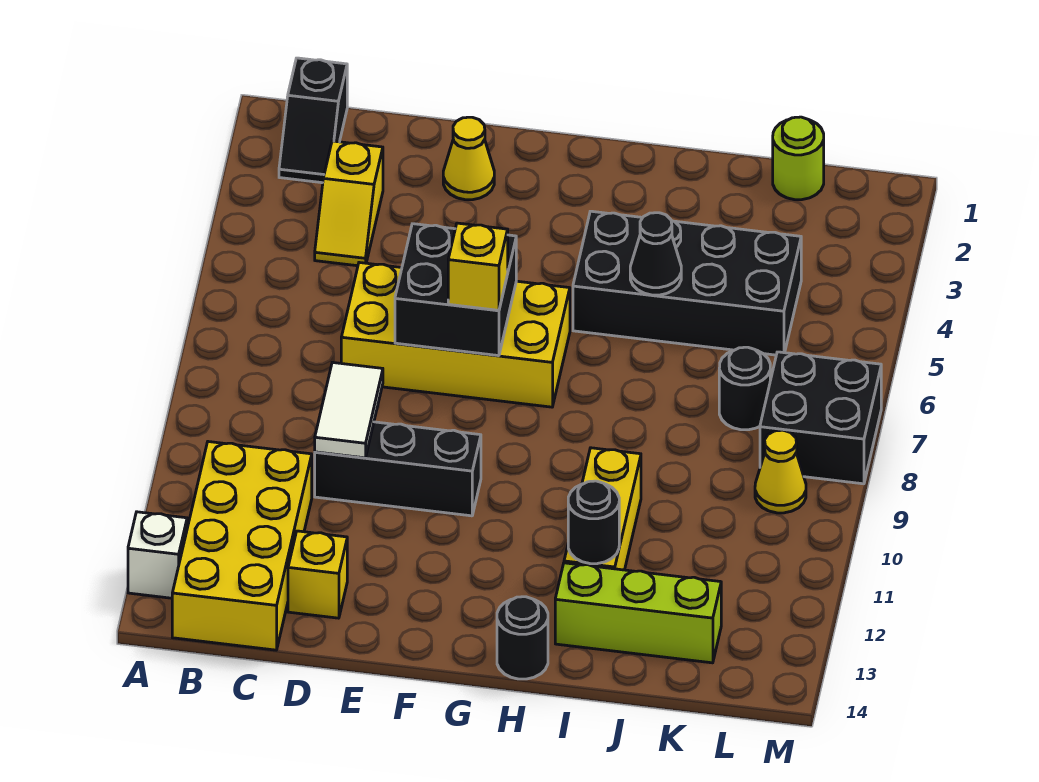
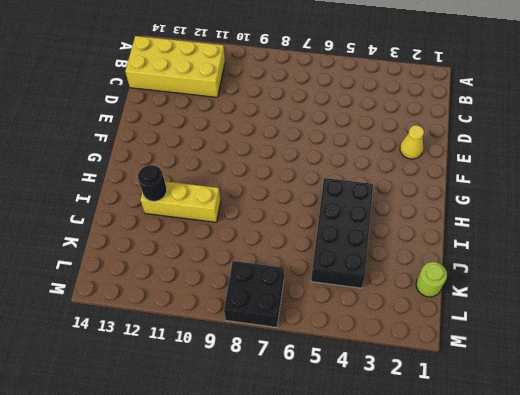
none -> white 1x1 brick [128,512,187,598]
none -> black 1x2 slope [279,58,347,183]
none -> yellow 1x2 slope [315,141,383,266]

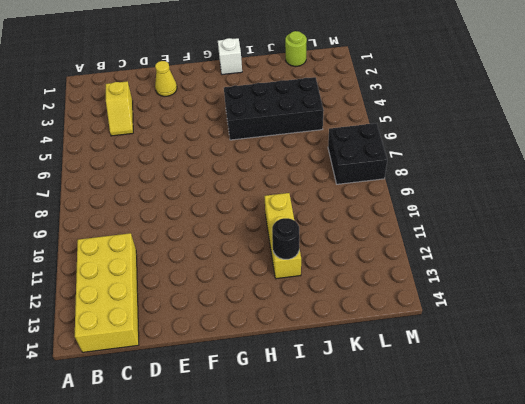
white 1x1 brick [218,38,242,75] -> white 1x1 brick moved to [128,512,187,598]
none -> black 1x2 slope [279,58,347,183]
none -> yellow 2x4 brick [341,263,570,407]
none -> black 1x3 brick [315,422,481,516]

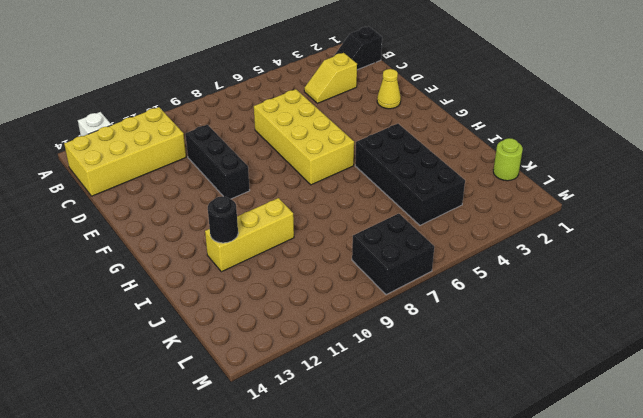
none -> yellow 1x1 brick [288,531,347,618]
none -> black 1x1 round brick [497,597,548,679]
none -> lime 1x3 brick [555,563,721,663]

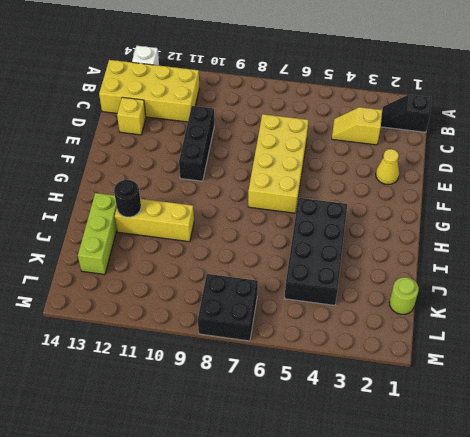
none -> black 1x1 round brick [497,597,548,679]
none -> black 1x1 round brick [719,347,770,430]
none -> yellow 1x1 cone [755,430,806,513]

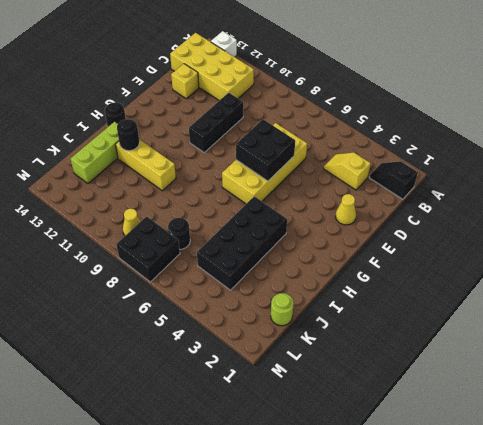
none -> white 1x2 tile [315,362,383,458]
none -> black 1x1 cone [630,213,681,295]
none -> yellow 1x1 brick [448,223,508,310]

